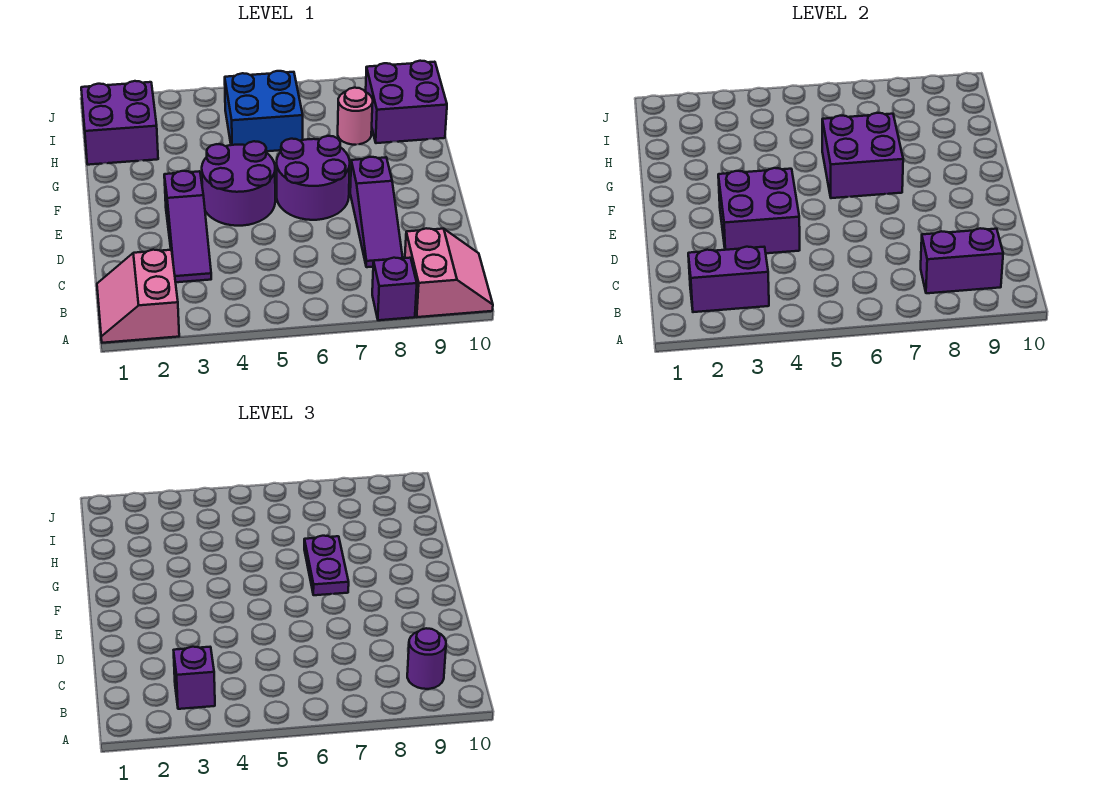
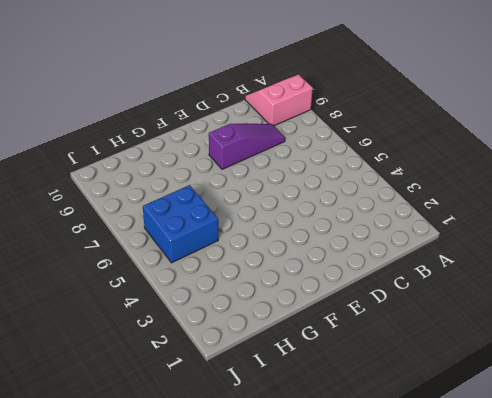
none -> pink 2x2 slope [97,250,179,343]
none -> purple 1x1 brick [372,258,417,320]
none -> purple 1x3 slope [164,171,211,282]

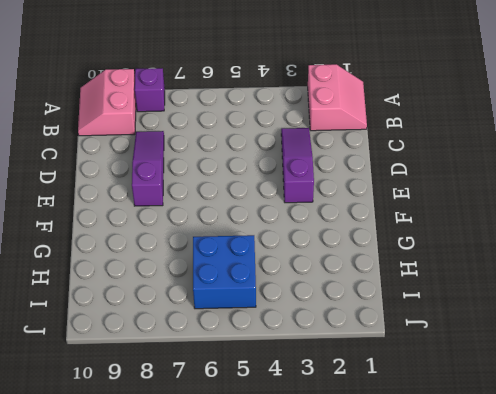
none -> purple 2x2 round brick [202,141,275,226]
none -> purple 2x2 round brick [277,136,350,220]
none -> purple 2x2 brick [81,81,158,165]

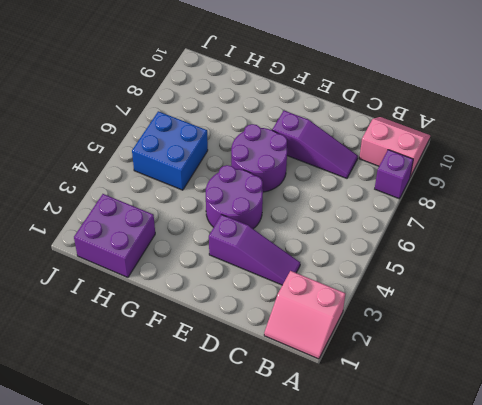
none -> pink 1x1 round brick [338,88,373,145]
none -> purple 2x2 brick [366,61,447,143]
none -> purple 1x2 brick [688,247,769,312]

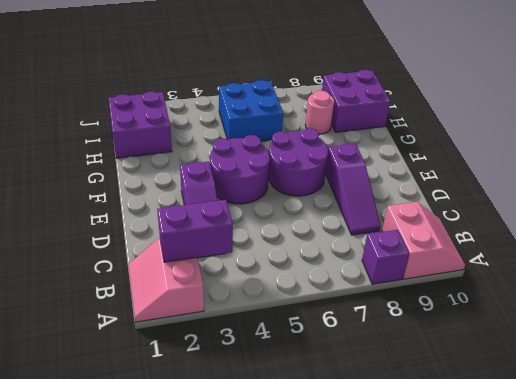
none -> purple 1x2 brick [921,228,1003,293]
none -> purple 2x2 brick [718,168,800,253]
none -> purple 2x2 brick [822,113,903,198]

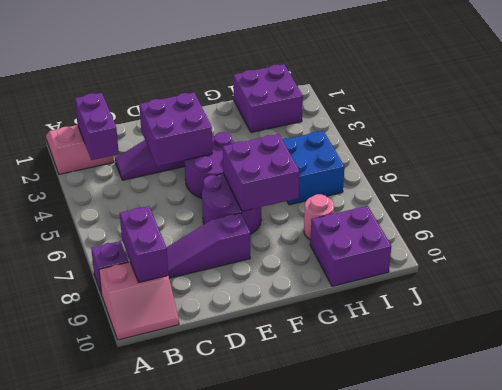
none -> purple 1x1 brick [174,647,215,709]
none -> purple 1x1 round brick [407,628,446,689]
none -> purple 1x2 plate [304,536,349,595]

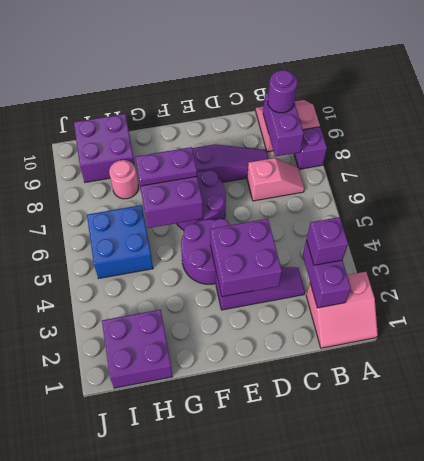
pink 1x2 slope [247,158,304,201] -> none

